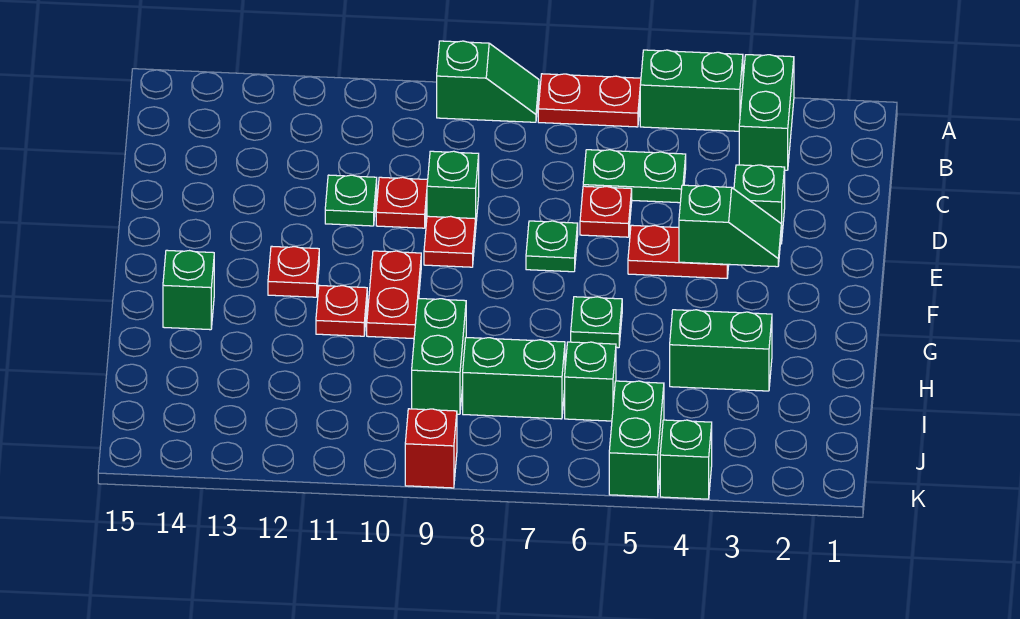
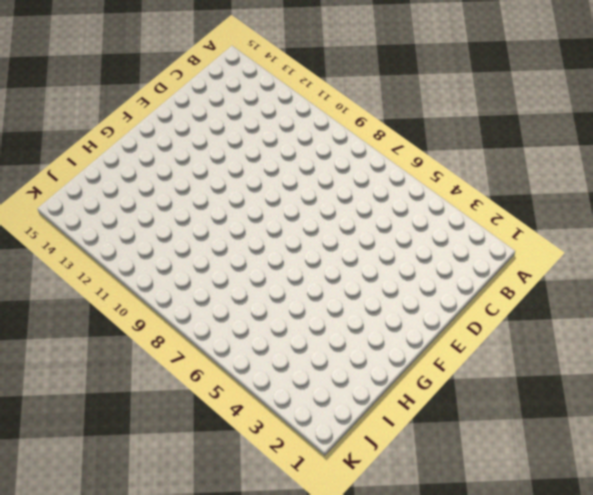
none -> green 1x2 brick [739,55,794,170]
none -> green 1x2 brick [640,50,743,131]
none -> red 1x2 plate [538,74,641,127]

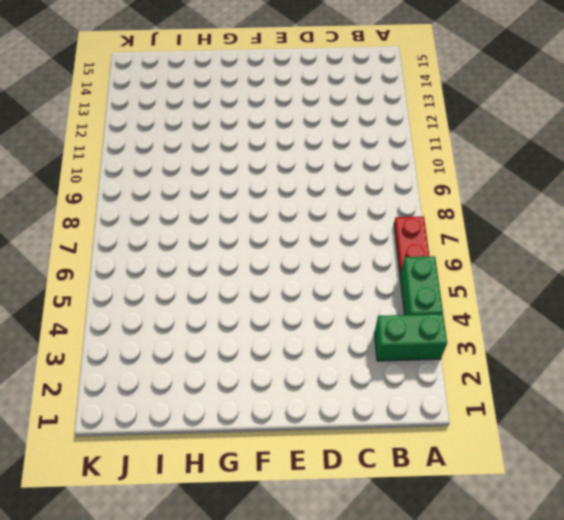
none -> green 1x2 slope [437,41,539,122]
none -> green 1x2 plate [583,150,686,203]
none -> green 1x1 brick [734,165,785,244]

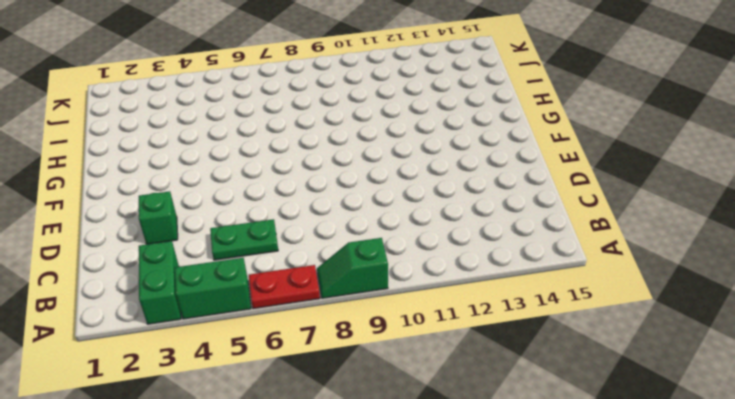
none -> red 1x1 plate [580,186,632,237]
none -> green 1x1 brick [427,151,479,221]
none -> red 1x1 plate [376,177,428,228]

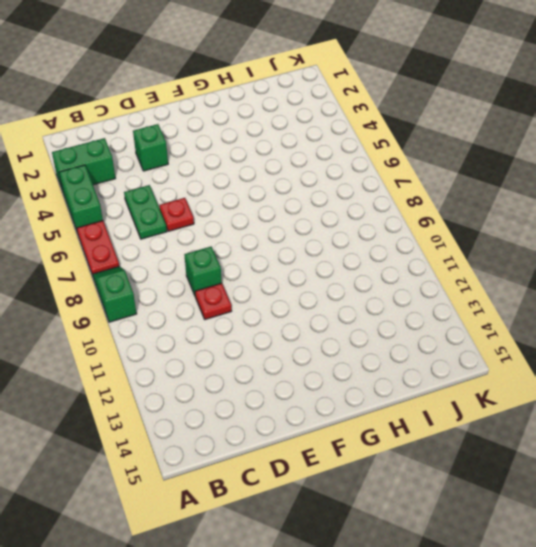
none -> green 1x1 plate [325,175,377,226]
none -> red 1x2 plate [628,225,729,278]
none -> green 1x1 plate [526,221,578,272]

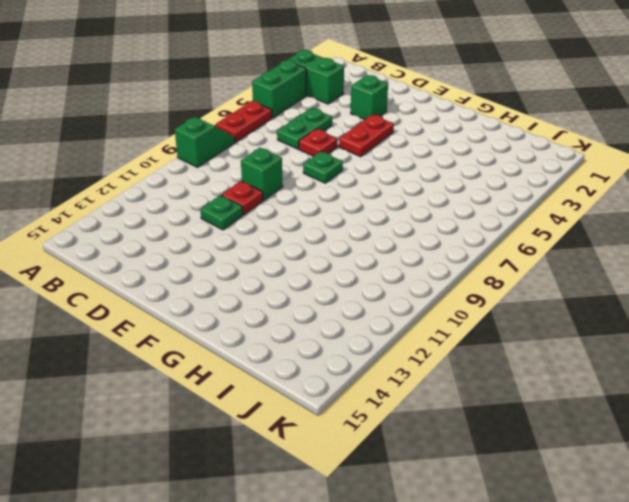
none -> red 1x1 plate [424,216,476,267]
none -> red 1x2 plate [367,251,421,339]
none -> red 1x1 plate [268,246,319,297]

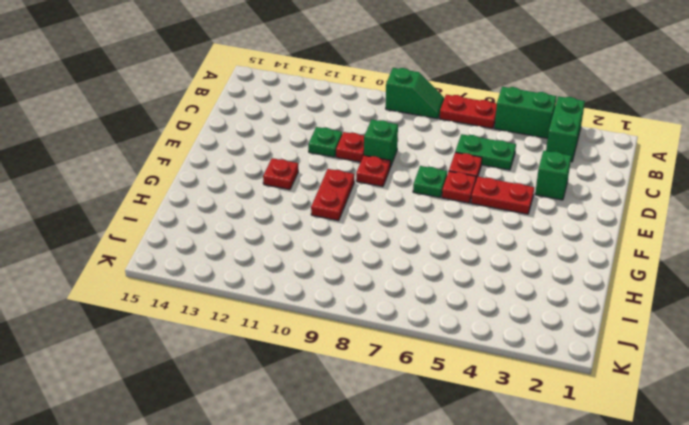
red 1x1 plate [442,171,476,203] -> red 1x1 plate moved to [316,285,367,336]
none -> green 1x1 plate [571,297,622,348]
none -> green 1x1 brick [163,250,214,330]
none -> green 1x2 brick [670,310,772,391]

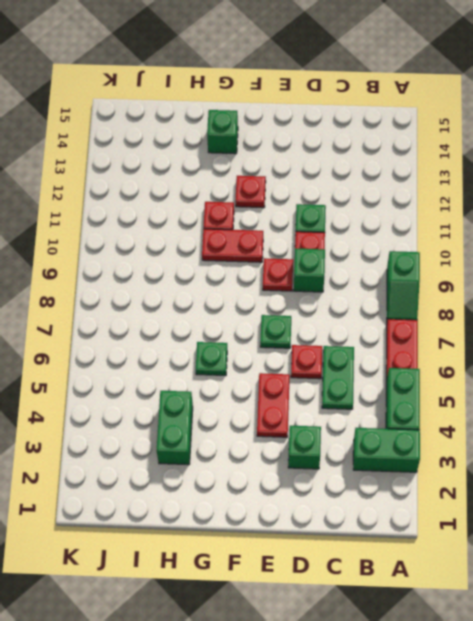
none -> green 1x2 brick [412,298,466,414]
none -> green 1x1 brick [565,342,616,421]
none -> green 1x2 brick [463,338,565,419]

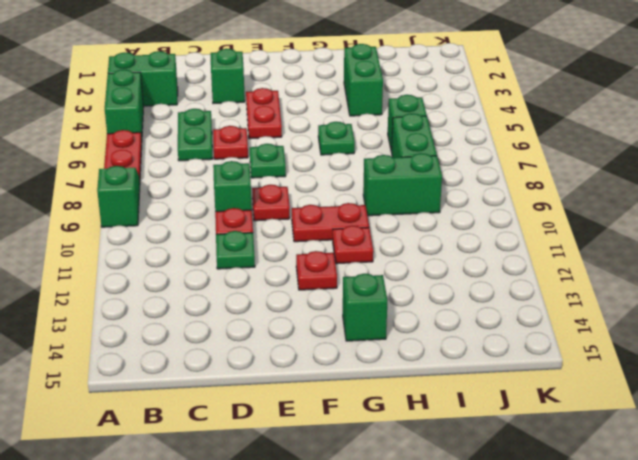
none -> green 1x2 brick [609,381,664,497]
none -> green 1x1 brick [660,420,712,499]
none -> red 1x1 brick [405,409,457,488]

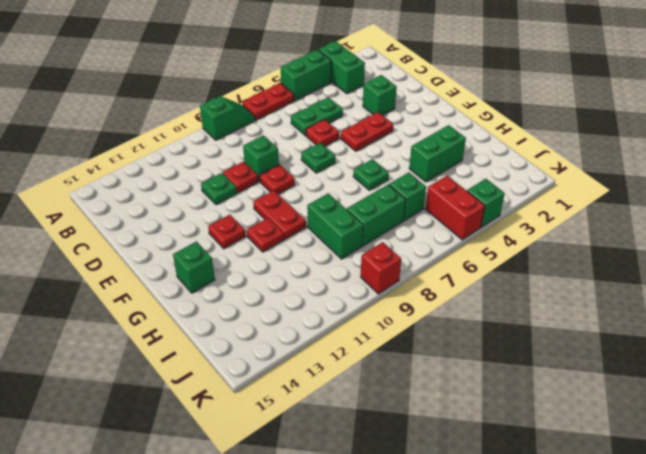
red 1x2 brick [425,176,485,240] -> green 1x2 brick [609,381,664,497]
none -> green 1x2 slope [679,185,781,267]

